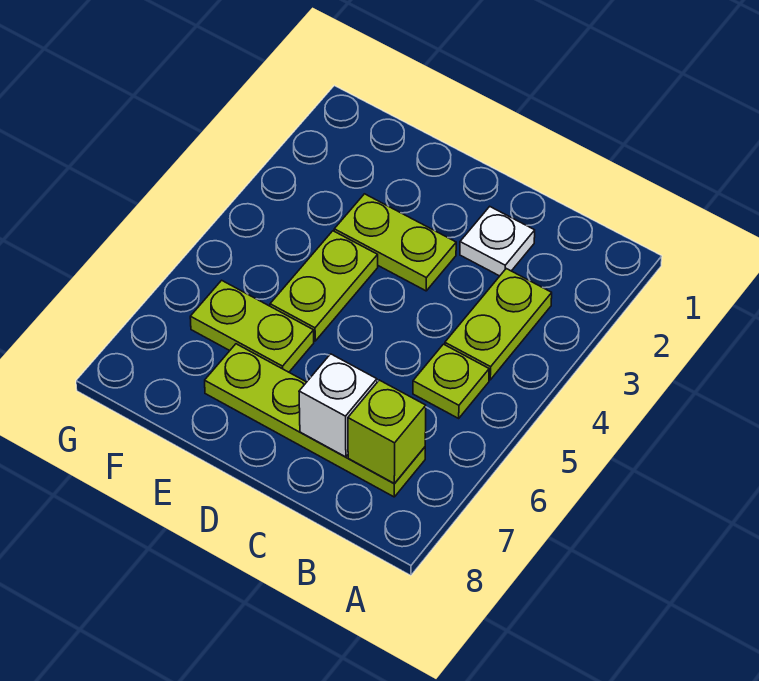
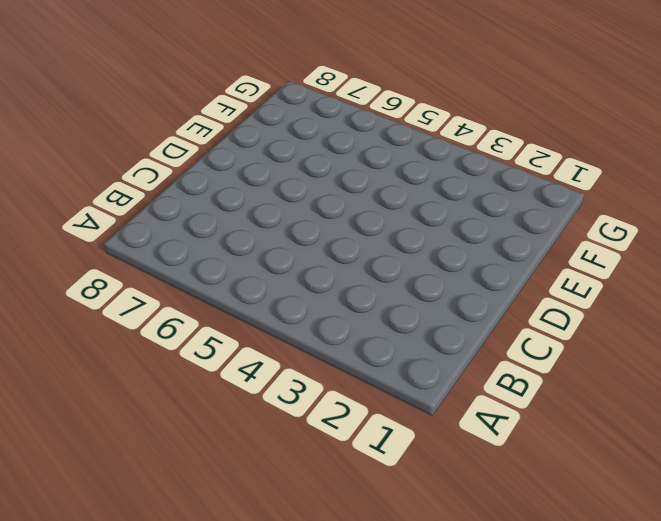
none -> lime 1x2 plate [445,269,552,380]
none -> lime 1x1 plate [413,344,489,418]

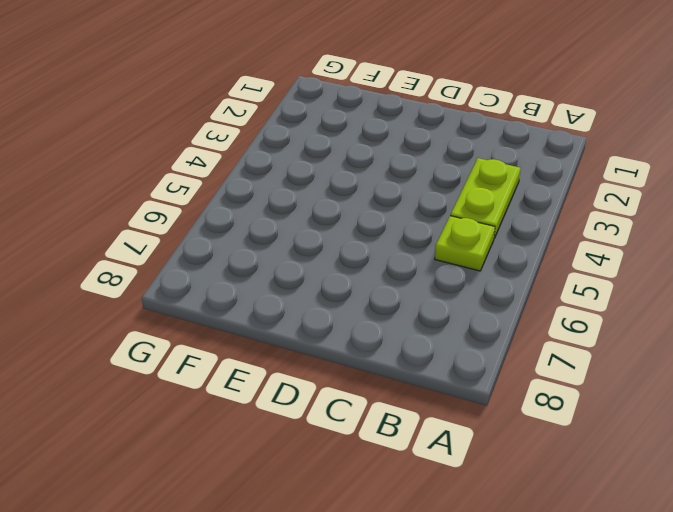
none -> lime 1x4 plate [205,344,425,497]
none -> white 1x1 plate [460,207,535,276]

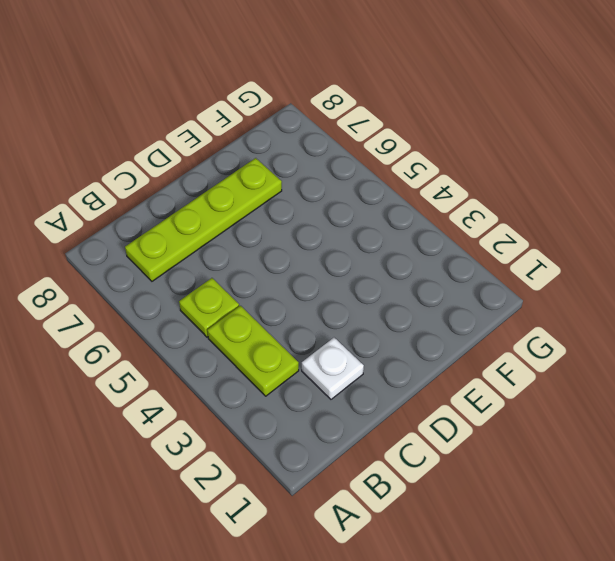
none -> lime 1x2 plate [334,194,456,291]
none -> lime 1x2 plate [270,231,378,341]

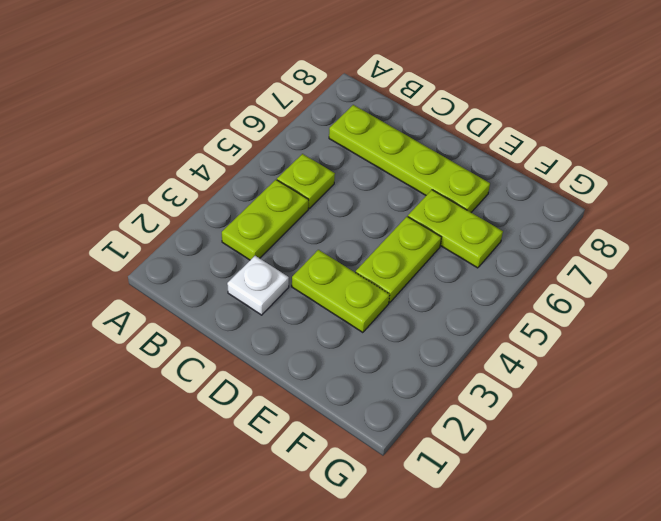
none -> lime 1x1 brick [348,380,426,484]
none -> white 1x1 brick [299,354,377,457]

